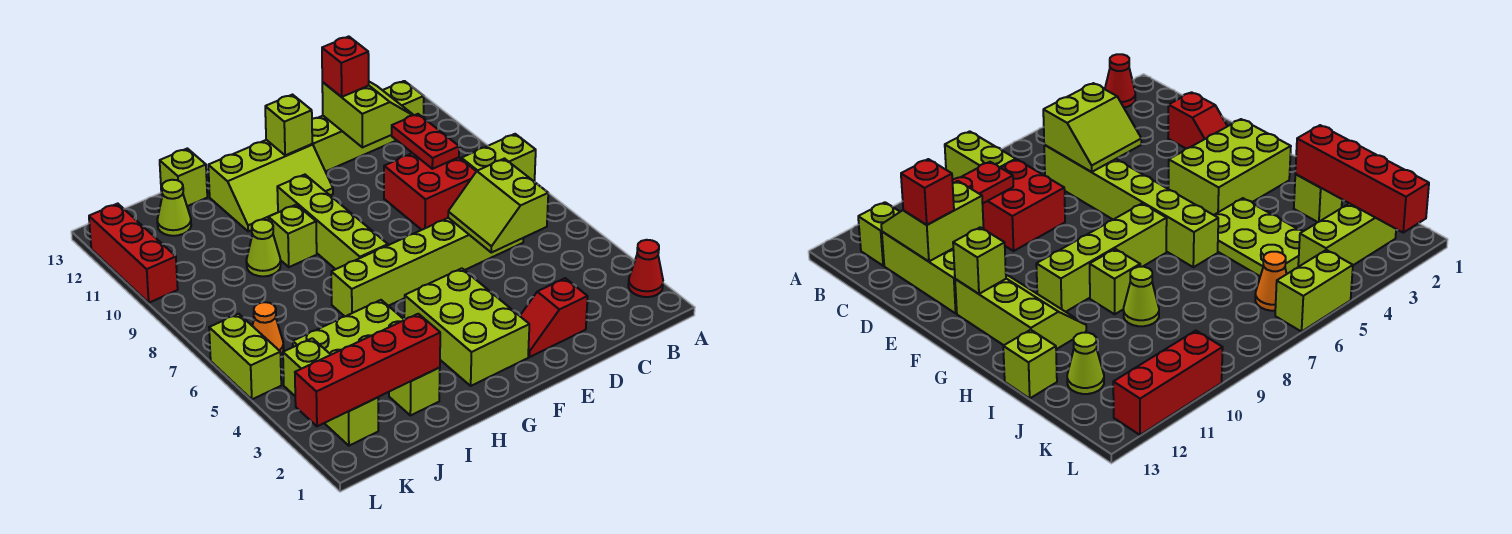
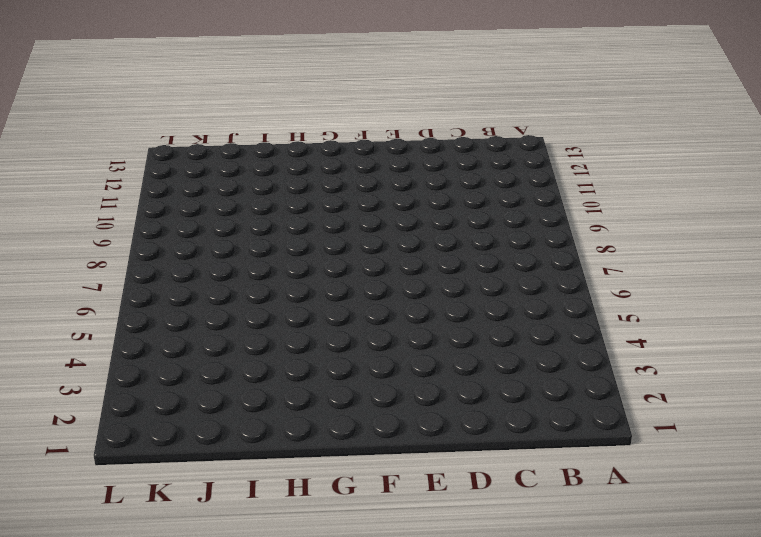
none -> red 1x1 cone [628,240,663,297]
none -> lime 1x2 brick [461,134,536,182]
none -> lime 1x1 brick [383,81,424,118]

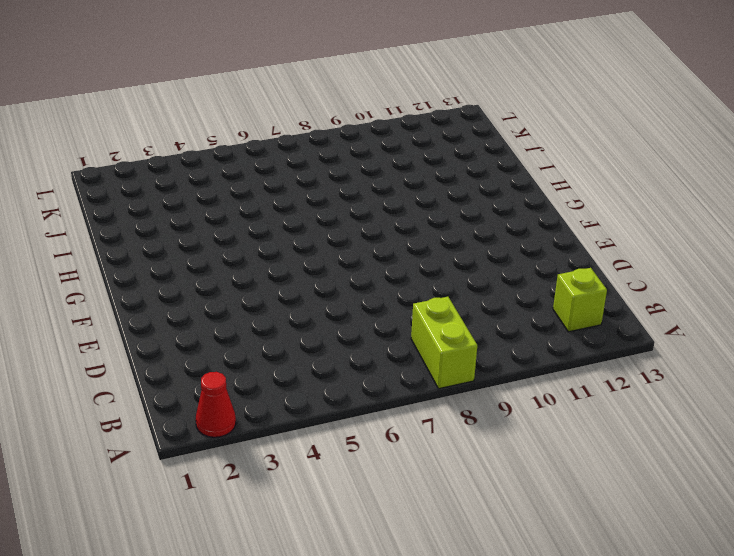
none -> lime 1x6 brick [331,218,523,316]
none -> red 2x2 brick [384,153,476,230]
none -> lime 1x3 brick [312,116,396,172]

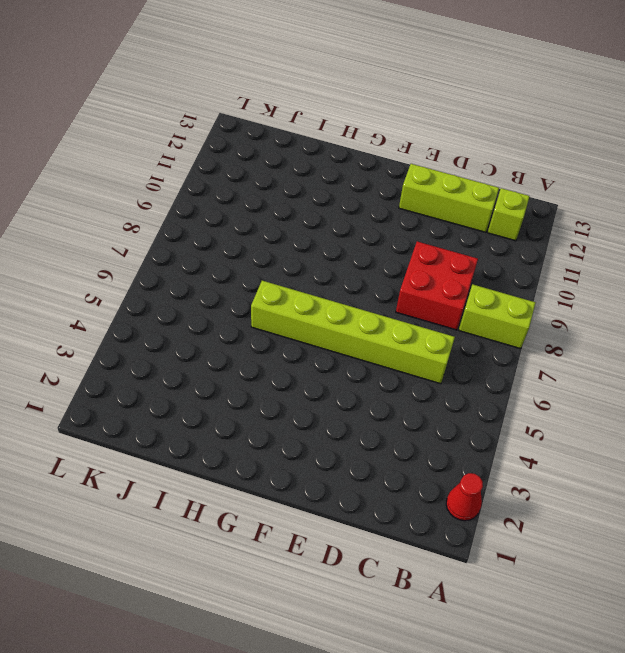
none -> red 1x2 slope [520,278,588,357]
none -> lime 2x3 brick [404,268,529,386]
none -> lime 2x3 slope [208,140,333,231]

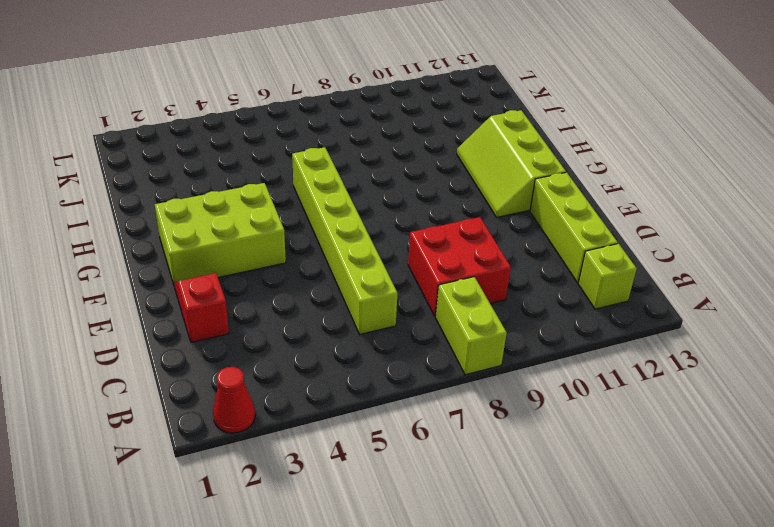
none -> lime 1x4 brick [277,175,388,269]
none -> lime 2x3 plate [293,300,404,355]
none -> lime 1x1 brick [268,205,317,267]

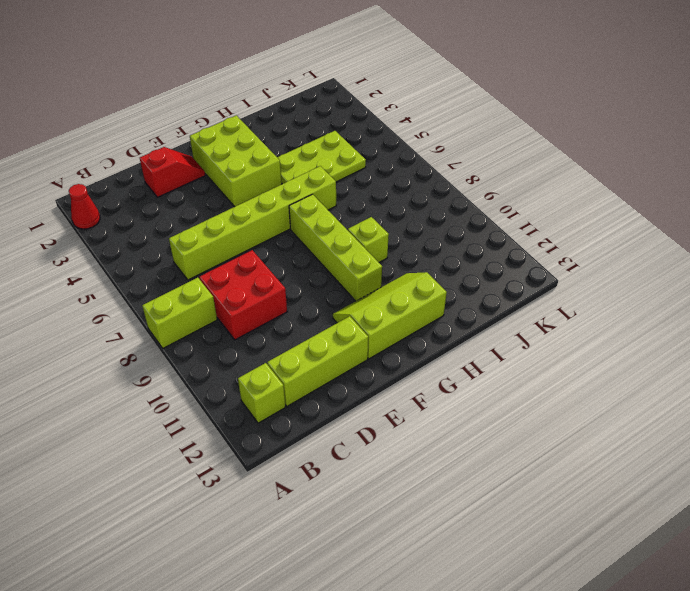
none -> lime 1x1 brick [389,367,440,416]
none -> lime 1x1 cone [246,220,281,276]
none -> lime 1x1 brick [160,148,207,206]

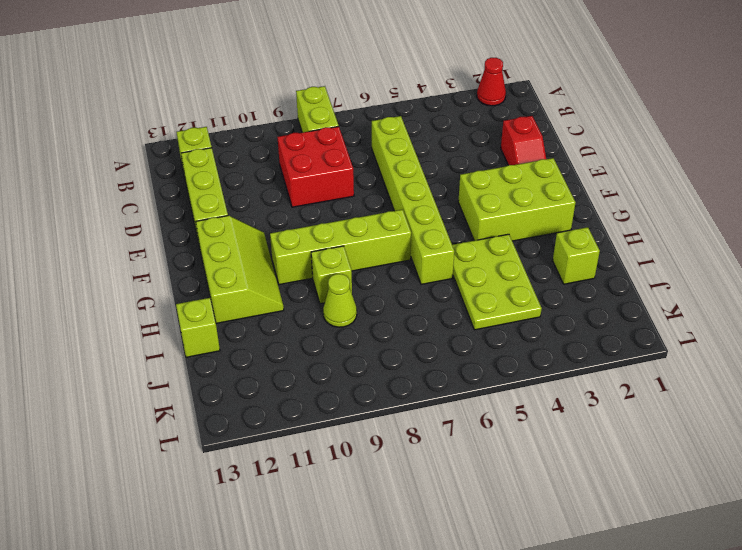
none -> lime 1x1 cone [157,180,191,236]
none -> lime 1x3 brick [283,338,378,446]
none -> orange 1x1 cone [252,302,284,354]

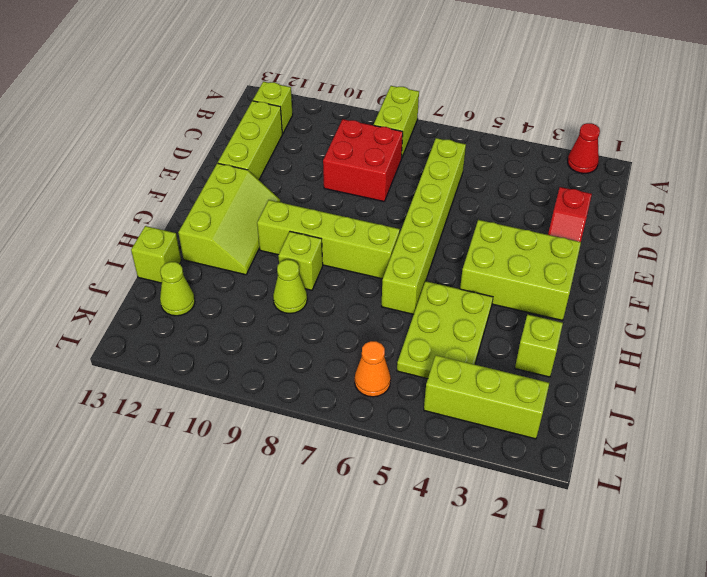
none -> lime 1x2 brick [209,314,281,399]
none -> red 1x3 brick [89,204,178,303]
none -> lime 2x2 slope [448,159,548,253]

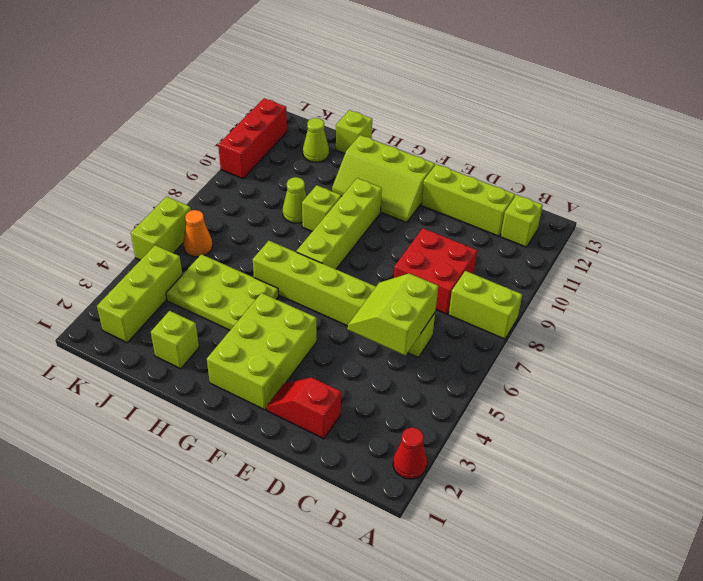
none -> red 1x2 plate [392,114,459,169]
none -> lime 2x2 slope [322,82,413,147]
none -> lime 1x1 brick [265,95,312,155]

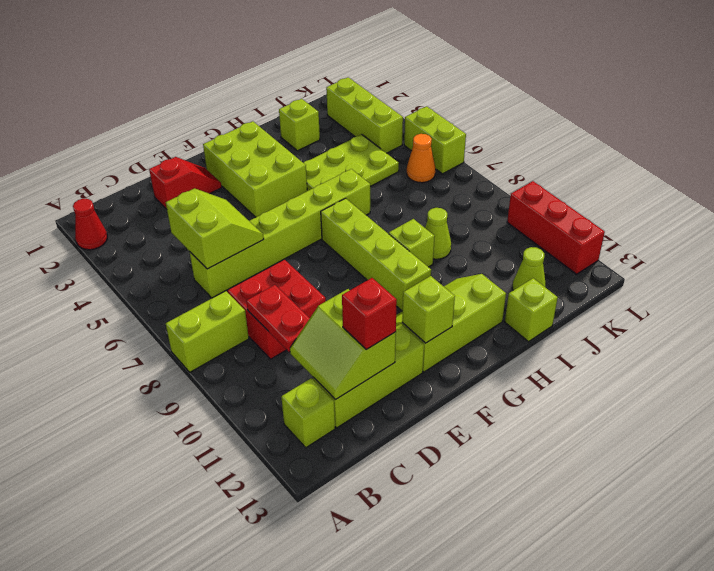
none -> red 1x4 brick [295,314,440,426]

